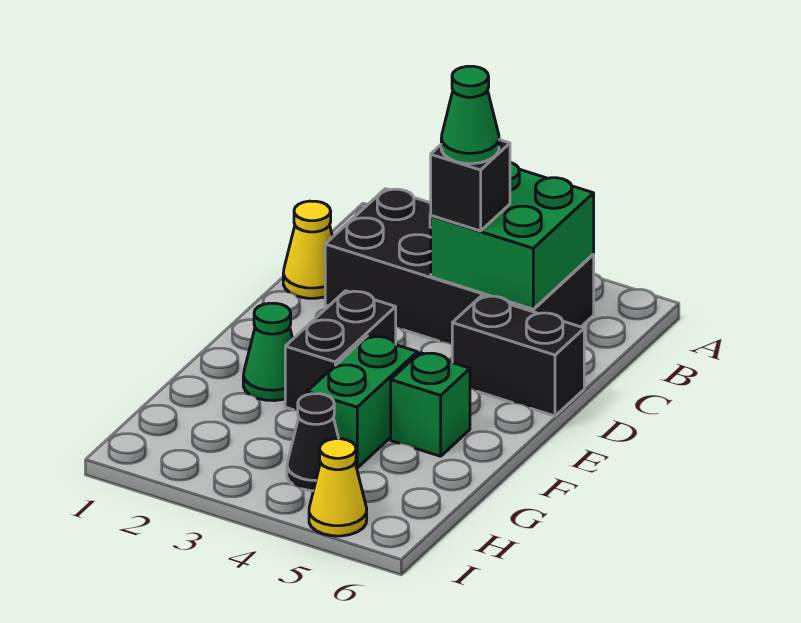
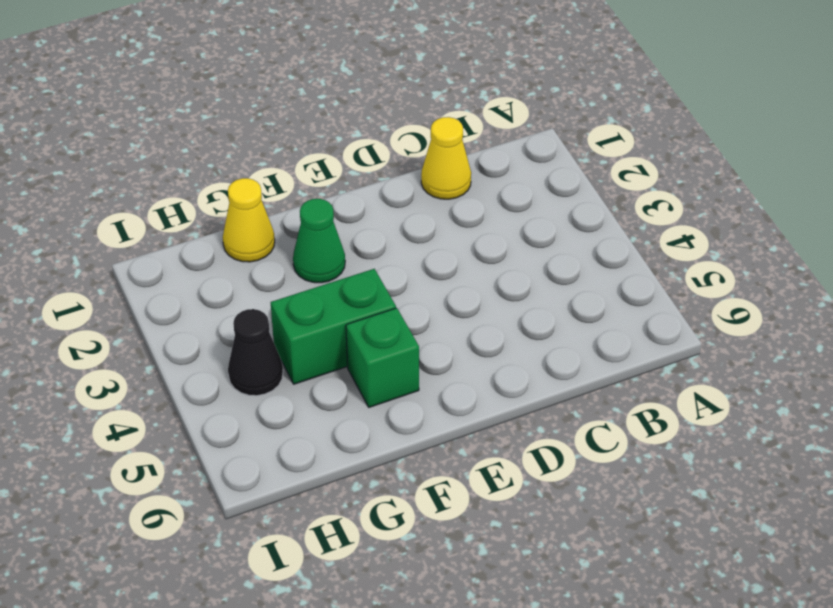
yellow 1x1 cone [223,178,275,262] -> yellow 1x1 cone moved to [309,439,367,536]
none -> black 2x4 brick [325,189,594,344]
none -> black 1x2 brick [452,296,584,416]
none -> black 1x2 brick [285,291,396,410]

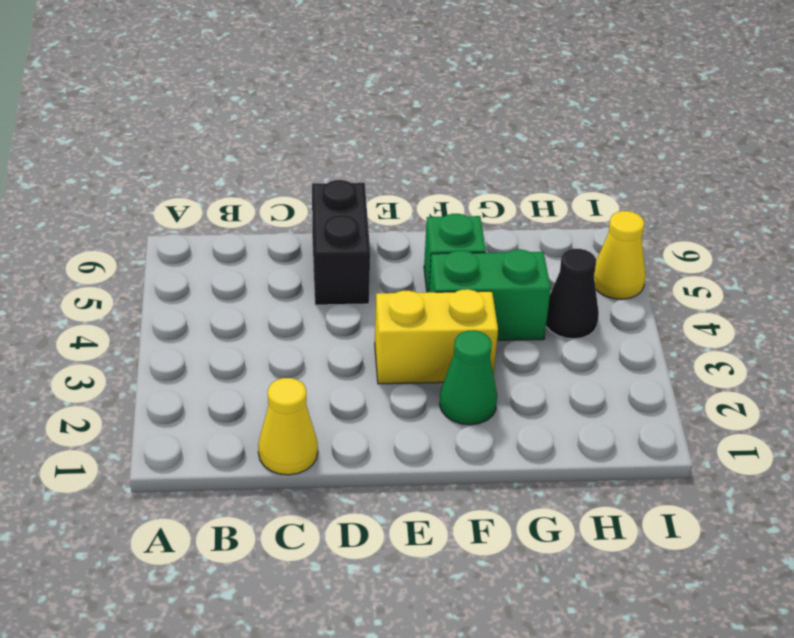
yellow 1x2 brick [375,289,498,384] -> black 1x2 brick [285,291,396,410]
none -> black 2x4 brick [325,189,594,344]
none -> green 2x2 brick [431,162,594,309]
none -> black 1x1 brick [431,140,510,231]

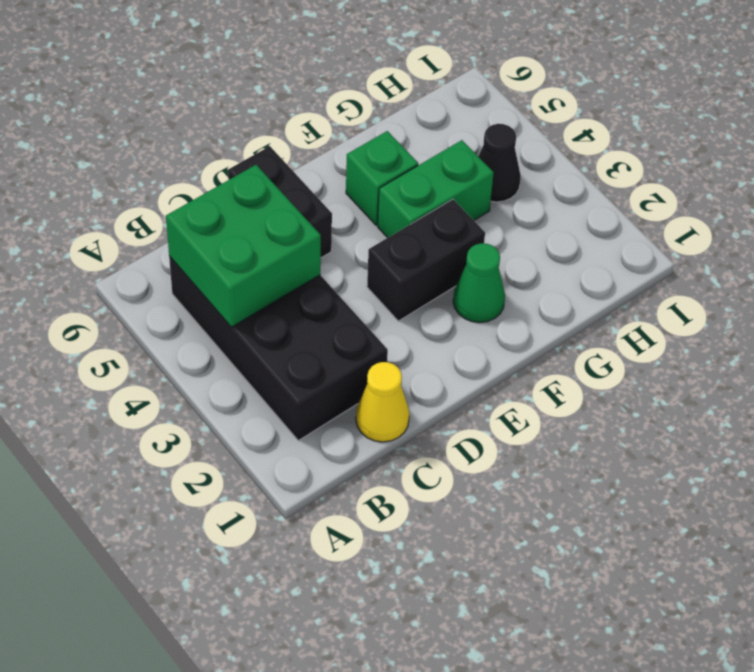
none -> yellow 1x1 cone [309,439,367,536]
none -> black 1x1 brick [431,140,510,231]
none -> green 1x1 cone [441,66,499,164]

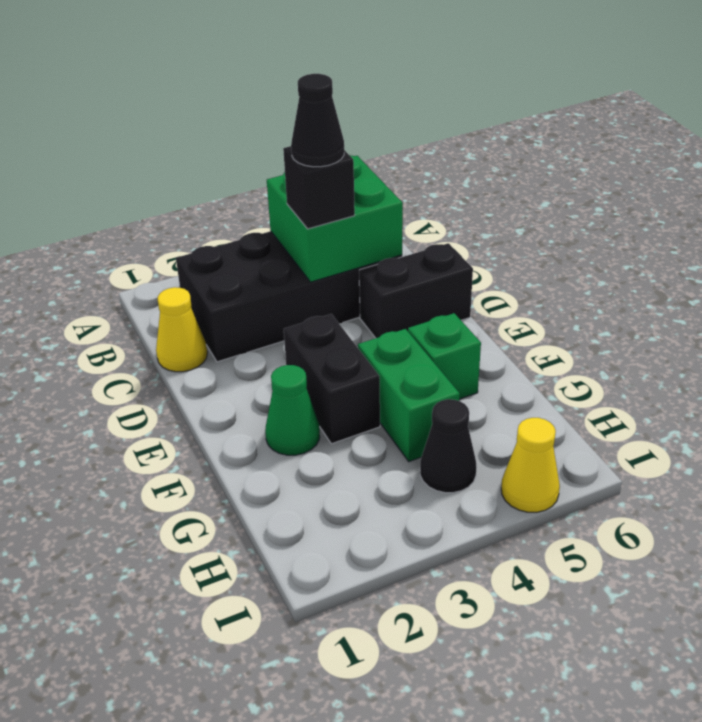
black 1x1 cone [291,74,344,167] -> green 1x1 cone [441,66,499,164]

